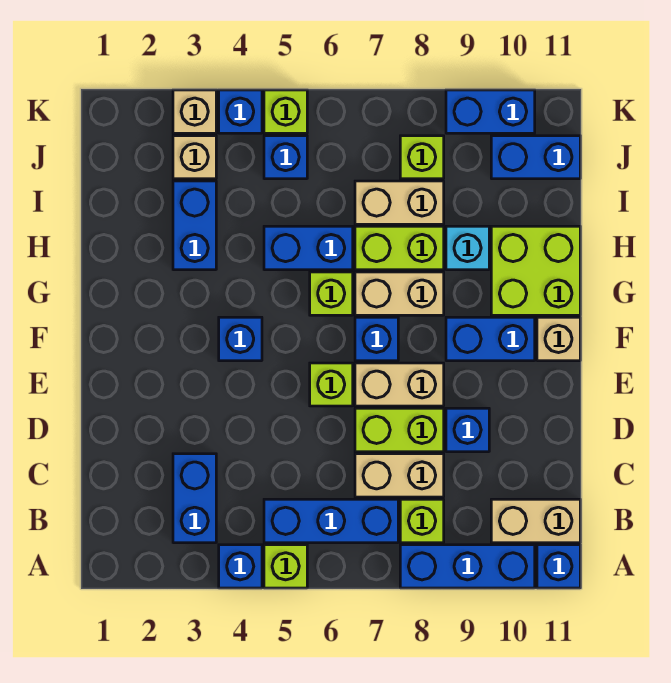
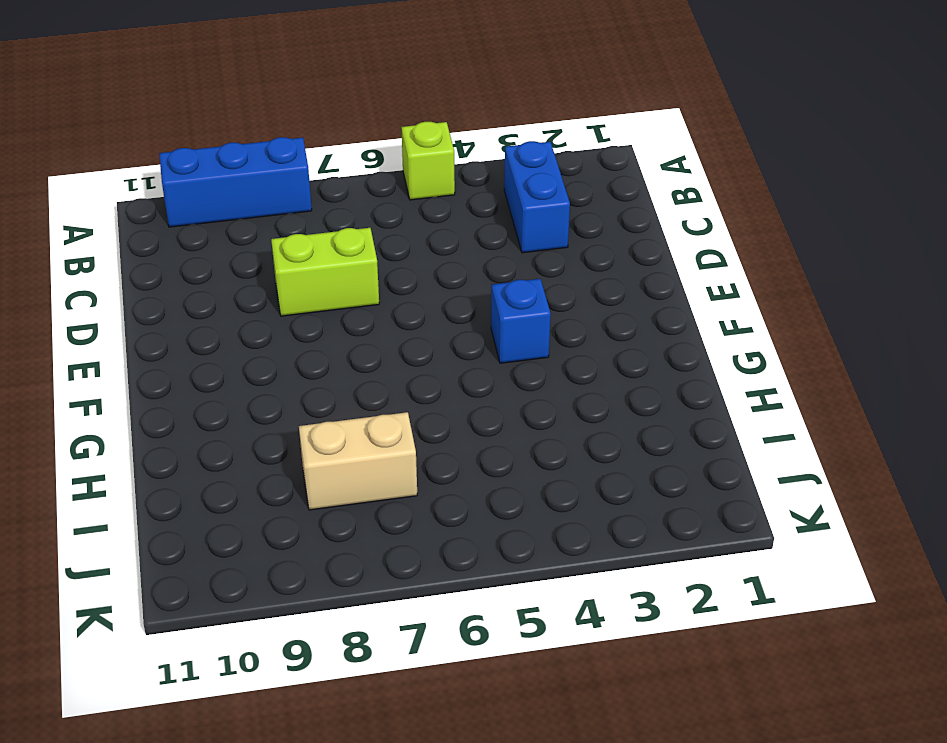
none -> blue 1x1 brick [219,545,262,588]
none -> blue 1x1 brick [537,545,580,588]
none -> blue 1x3 brick [264,499,398,543]
none -> lime 1x1 brick [400,499,444,543]

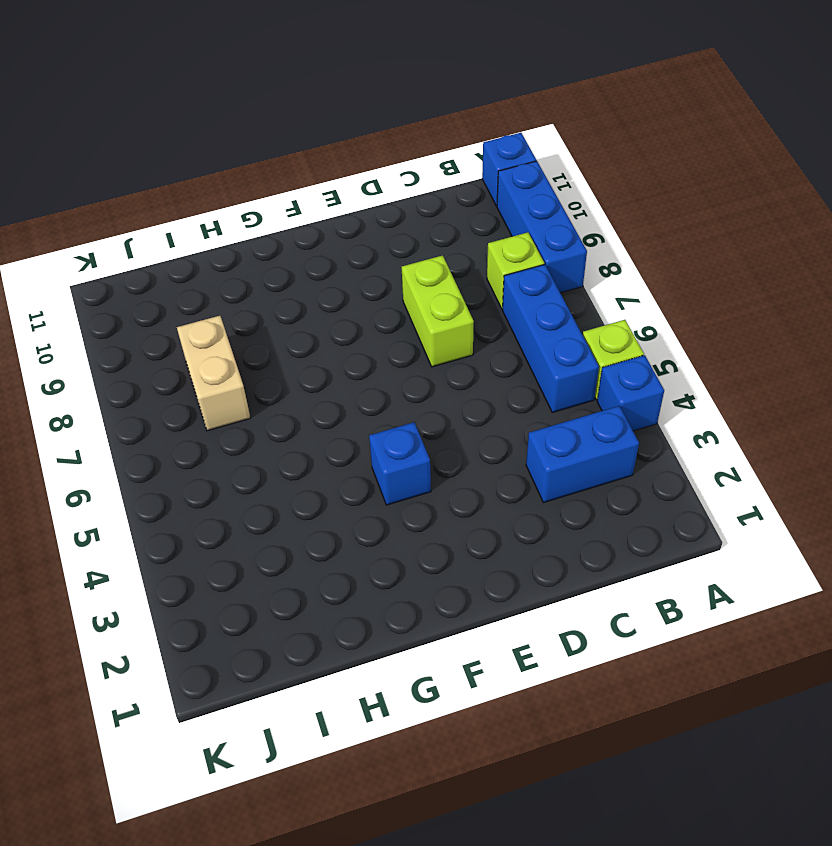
none -> tan 1x2 brick [491,499,580,543]
none -> tan 1x2 brick [355,454,444,497]
none -> blue 1x1 brick [446,408,489,452]
none -> lime 1x1 brick [310,363,353,406]

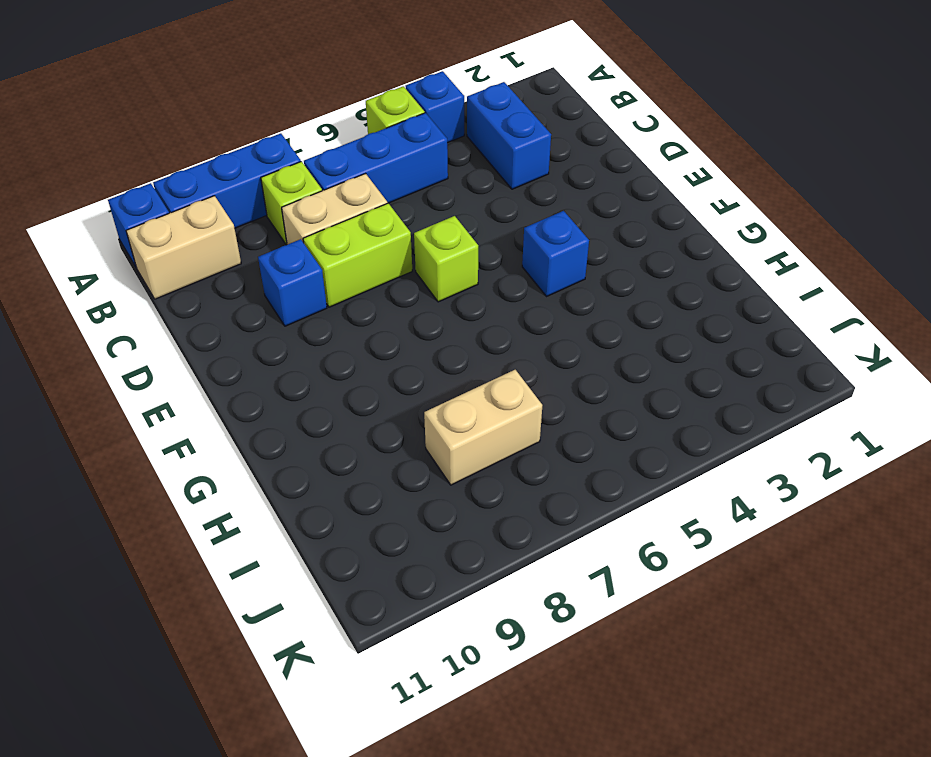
none -> tan 1x2 brick [355,363,444,406]
none -> blue 1x1 brick [355,317,398,361]
none -> blue 1x2 brick [446,317,535,361]
none -> tan 1x1 brick [537,317,580,361]

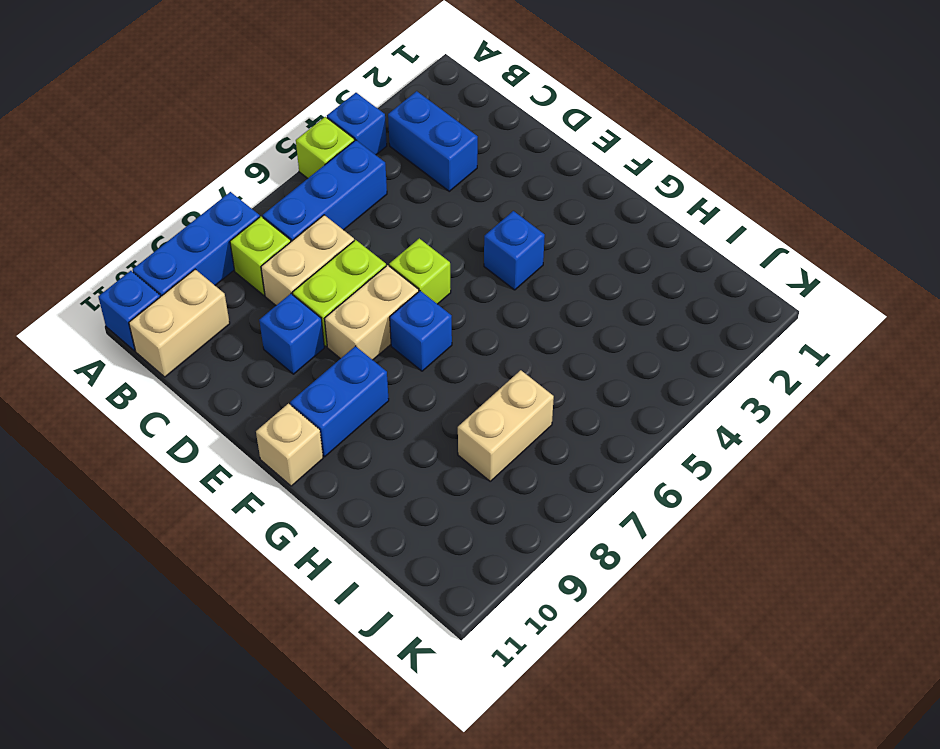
none -> lime 1x1 brick [310,272,353,315]
none -> tan 1x2 brick [355,272,444,315]
none -> lime 2x2 brick [491,226,580,315]
none -> blue 1x2 brick [173,181,216,270]

